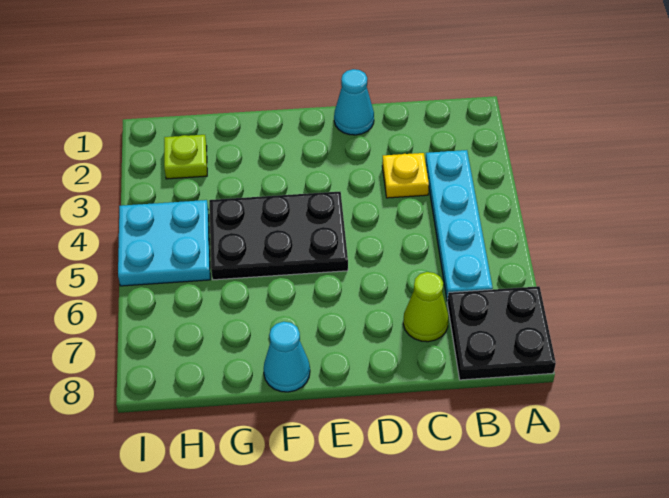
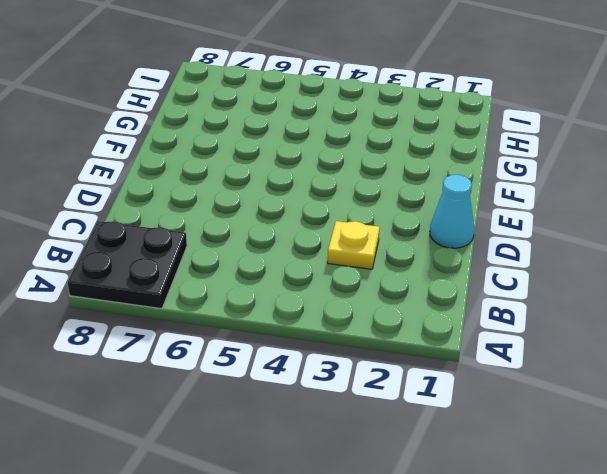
none -> cyan 1x4 plate [425,150,493,301]
none -> lime 1x1 cone [403,272,449,342]

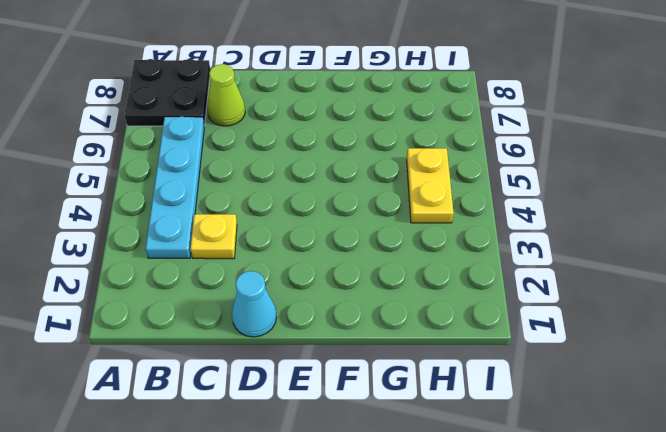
yellow 1x2 plate [407,148,454,223] -> cyan 2x2 plate [118,200,210,286]
none -> black 2x3 plate [209,192,348,280]
none -> cyan 1x1 cone [264,322,310,392]

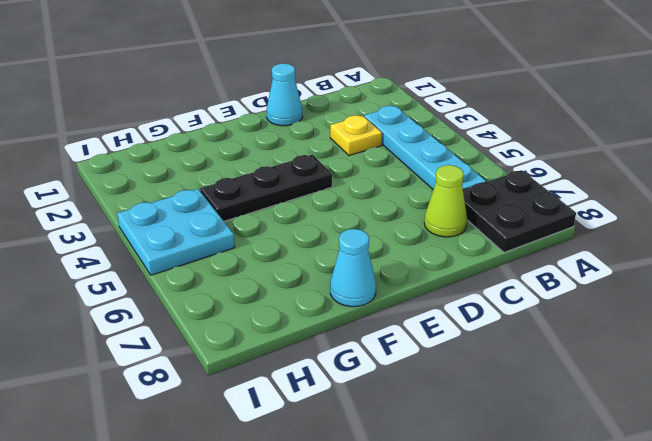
black 1x3 plate [200,155,332,221] -> black 2x3 plate [209,192,348,280]
none -> lime 1x1 plate [164,135,207,179]

